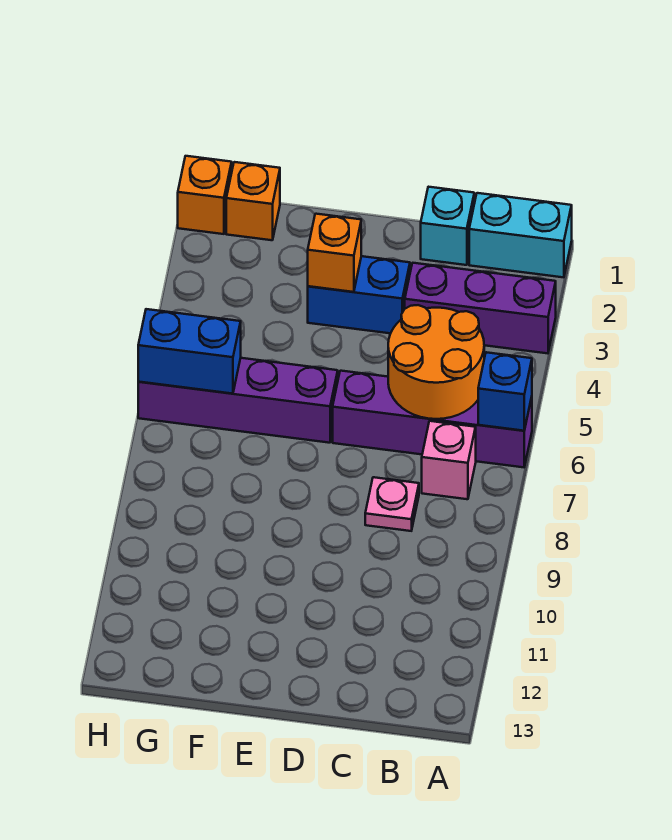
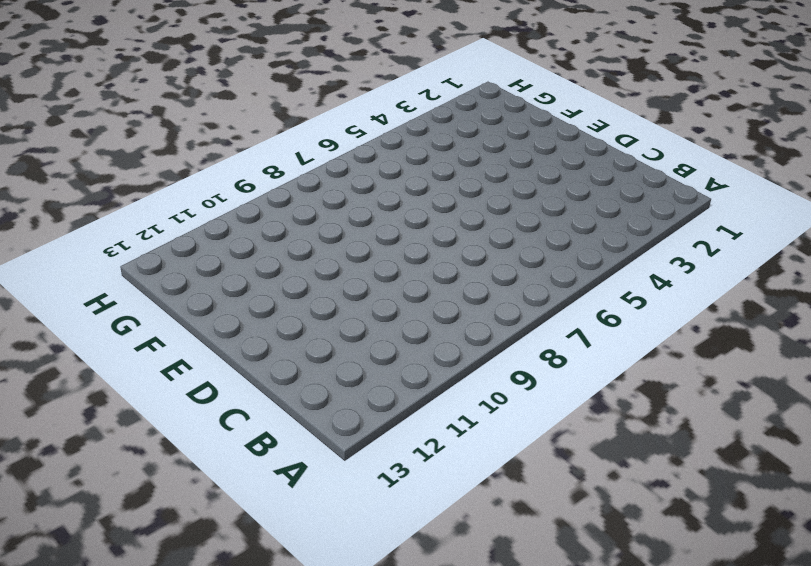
none -> cyan 1x2 brick [469,193,572,277]
none -> purple 1x3 brick [405,263,556,353]
none -> purple 1x4 brick [333,371,532,467]

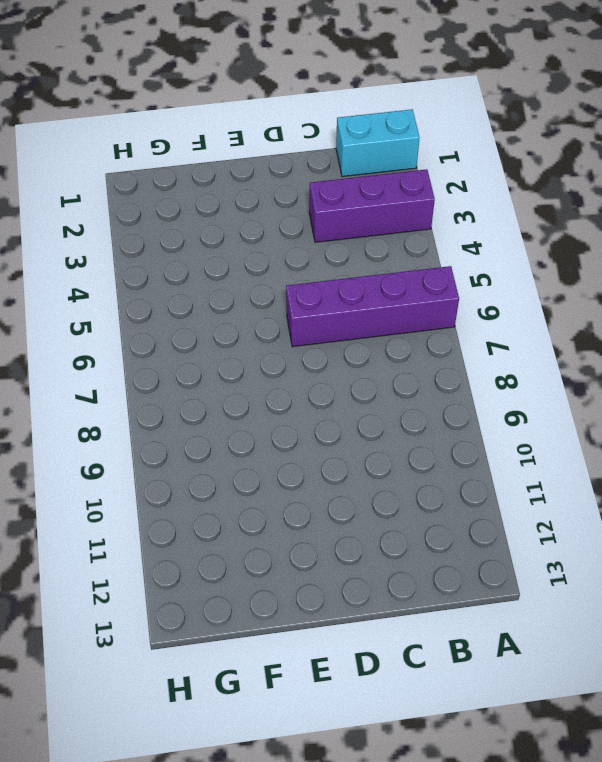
none -> pink 1x1 brick [422,421,476,499]
none -> cyan 1x1 brick [421,187,474,265]
none -> pink 1x1 plate [365,477,419,531]

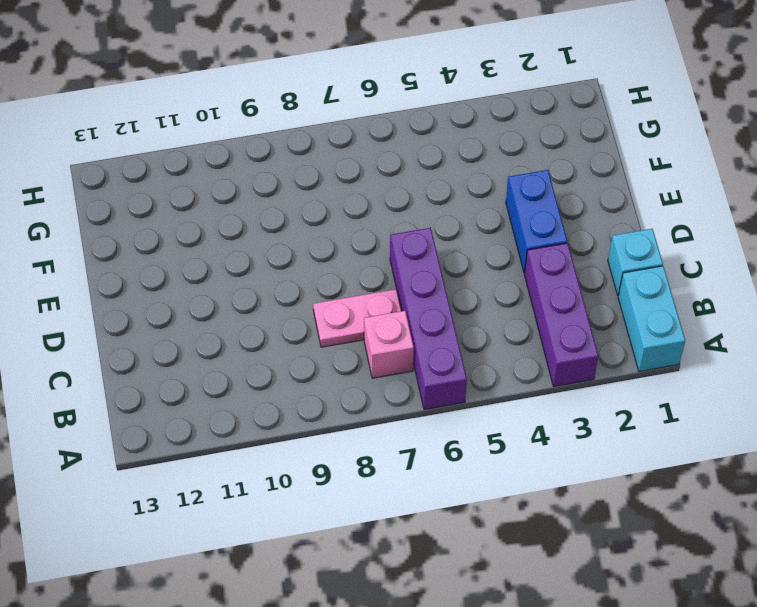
pink 1x2 plate [313,289,401,347] -> pink 1x1 plate [365,477,419,531]
none -> purple 1x4 brick [138,358,338,443]
none -> orange 1x1 brick [226,162,280,240]
none -> orange 1x1 brick [178,156,232,234]

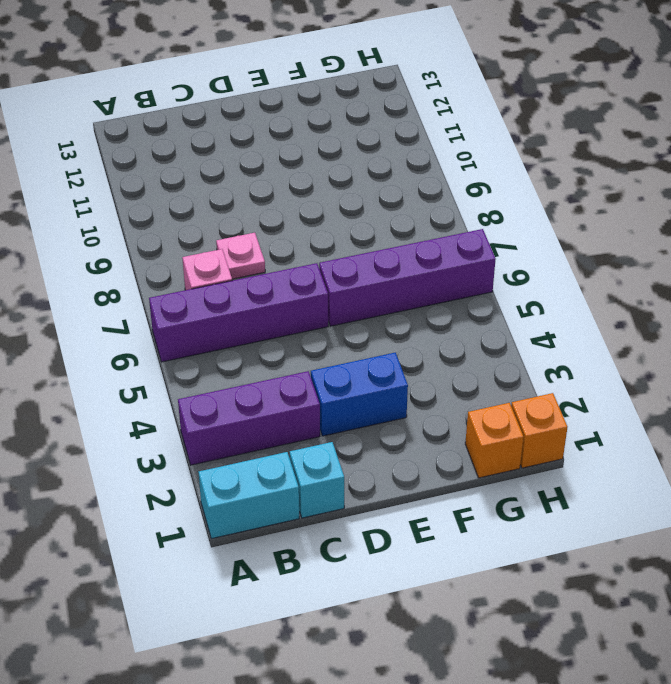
none -> blue 1x1 brick [478,352,532,431]
none -> orange 2x2 round brick [388,305,484,419]
none -> orange 1x1 brick [308,214,361,292]

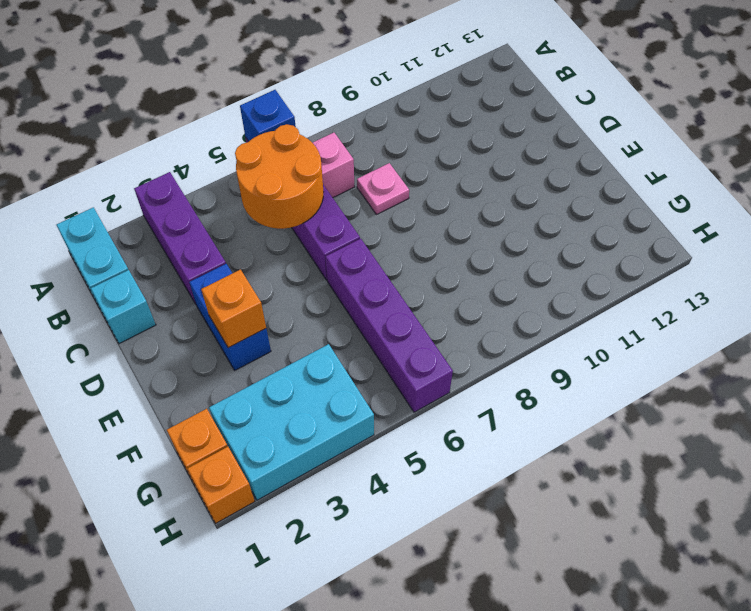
cyan 2x3 brick [209,344,374,500] -> none
none -> blue 1x2 brick [138,309,241,394]

